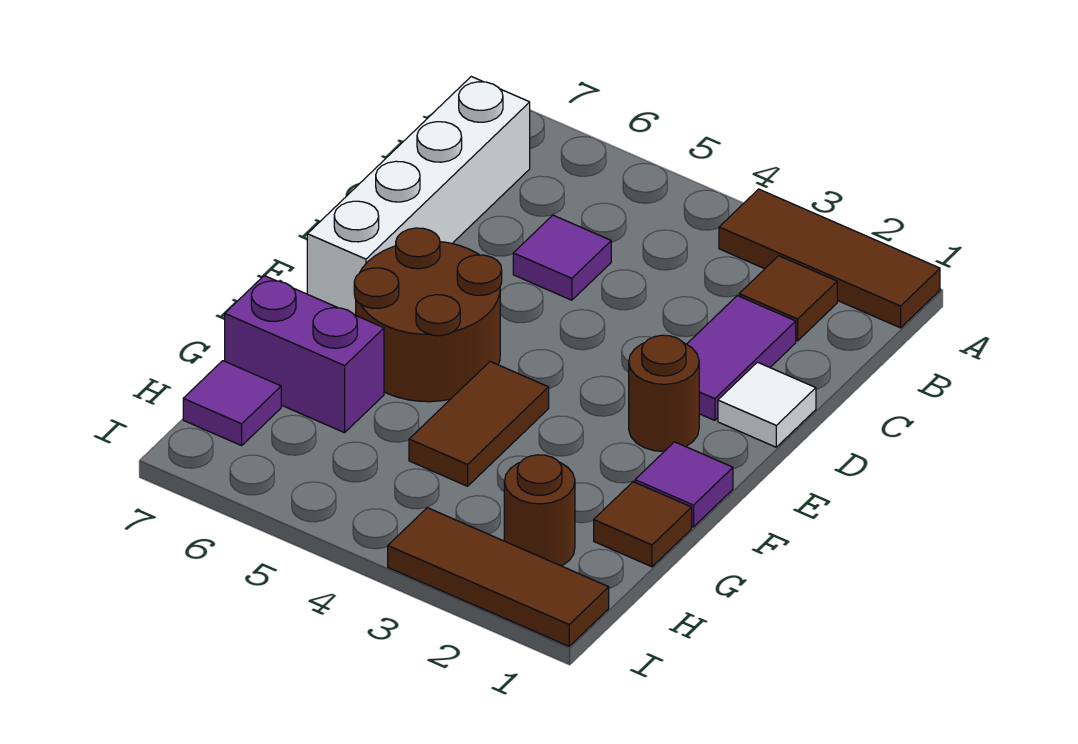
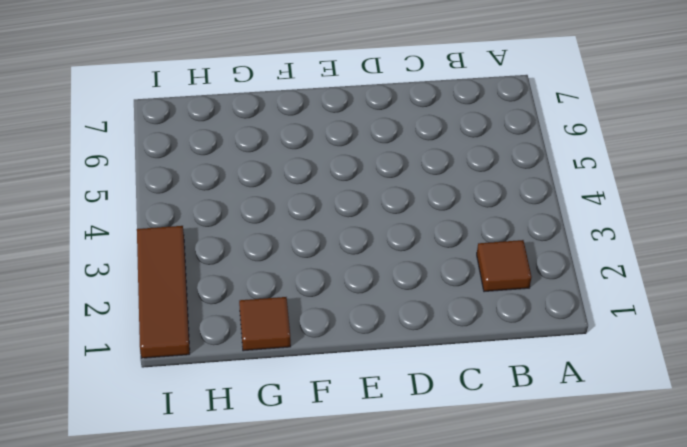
none -> brown 1x3 tile [719,189,940,328]
none -> white 1x4 brick [307,77,530,315]
none -> purple 1x2 tile [687,296,796,420]

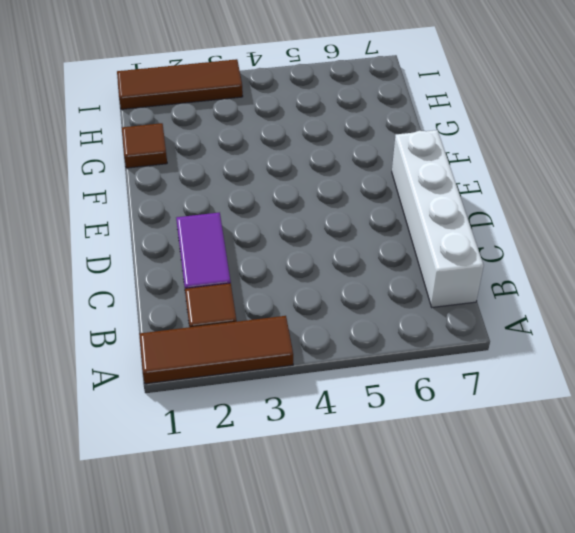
none -> purple 1x1 tile [513,215,611,300]
none -> white 1x1 tile [718,362,816,447]
none -> brown 1x1 round brick [629,335,699,451]

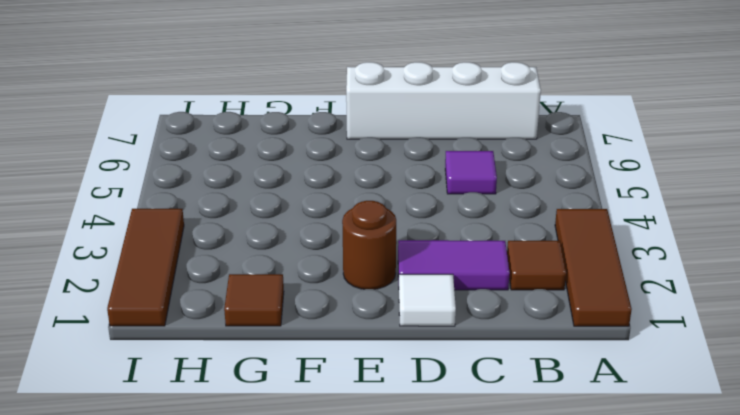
none -> brown 2x2 round brick [354,228,502,402]
none -> purple 1x1 tile [635,442,733,527]
none -> brown 1x2 tile [409,362,549,486]

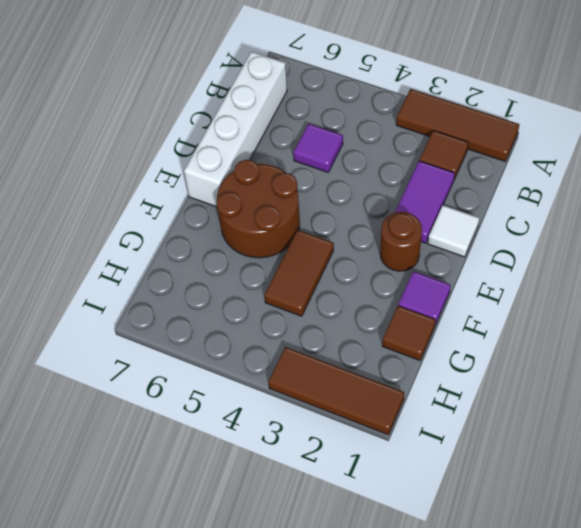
none -> purple 1x2 brick [225,276,384,433]
none -> brown 1x1 round brick [504,455,575,566]
none -> purple 1x1 tile [183,361,281,446]

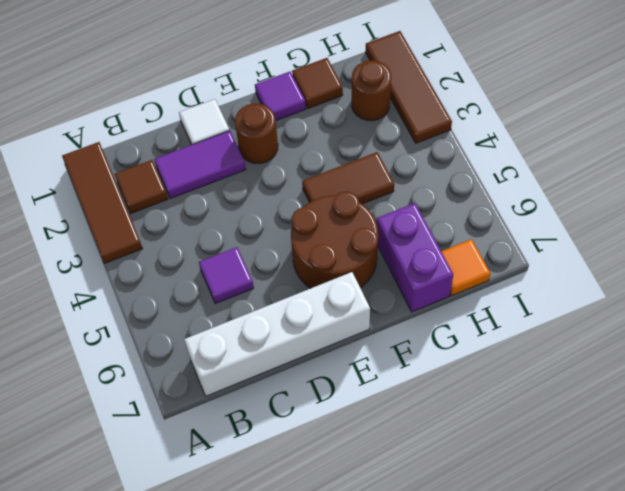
orange 1x1 tile [441,239,490,296] -> purple 1x1 tile [183,361,281,446]

